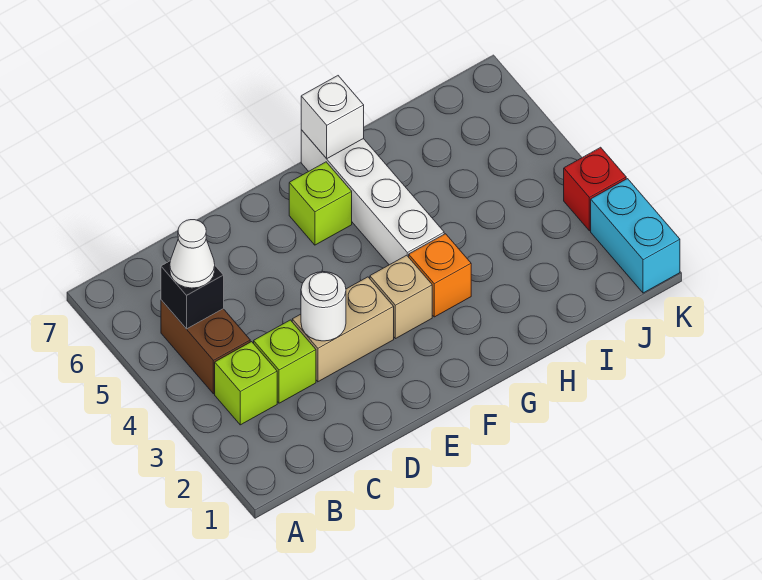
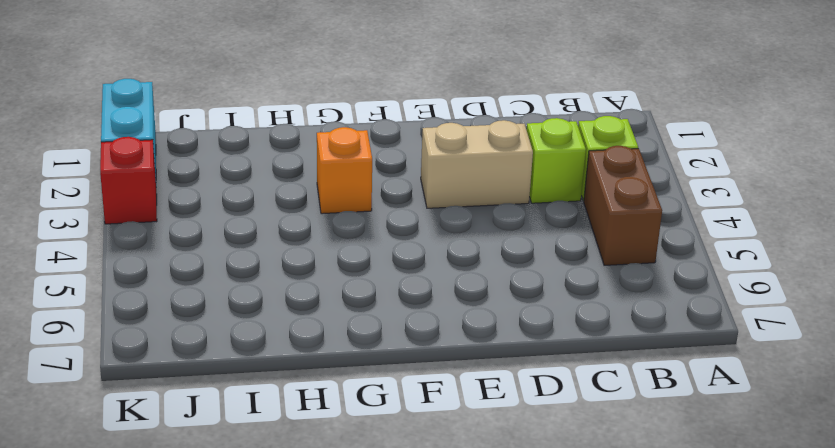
none -> tan 1x1 brick [370,255,432,339]
none -> lime 1x1 brick [289,162,352,245]
none -> white 1x4 brick [301,130,444,265]

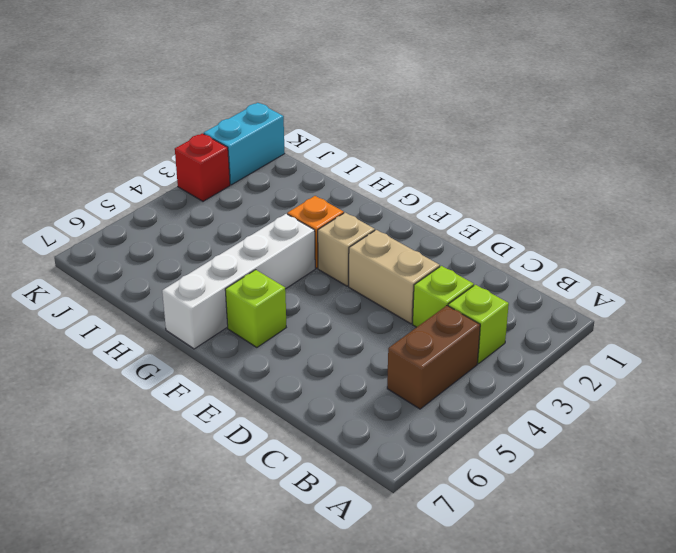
none -> black 1x1 brick [161,261,224,329]
none -> white 1x1 round brick [301,272,346,341]
none -> white 1x1 brick [301,76,364,159]

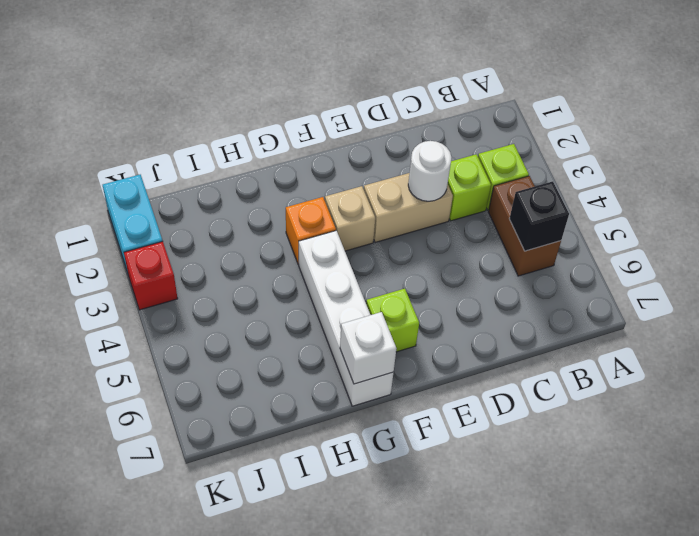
none -> white 1x1 cone [170,220,215,288]

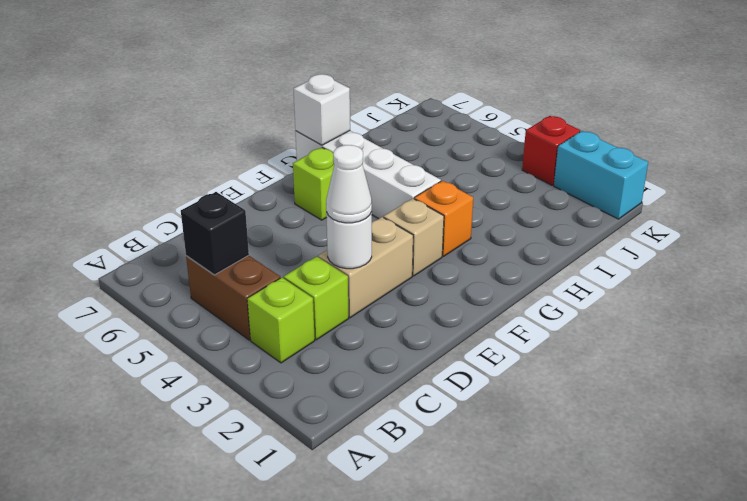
white 1x1 cone [326,145,372,223] -> white 1x1 cone moved to [170,220,215,288]

